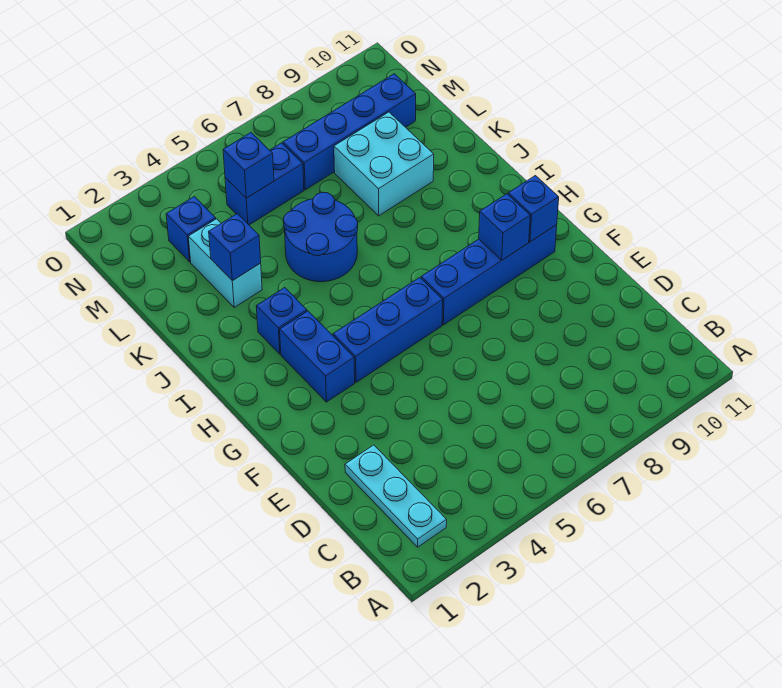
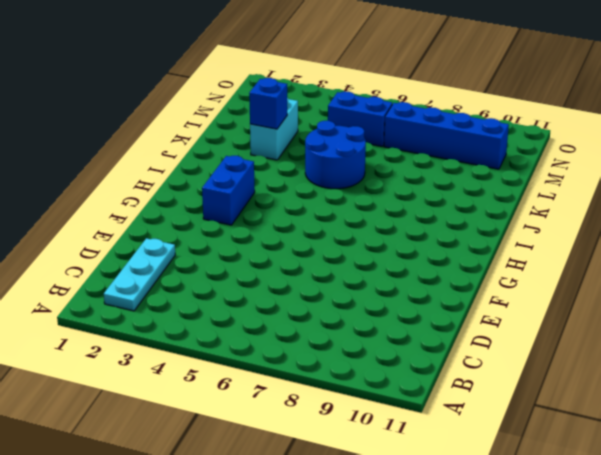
none -> blue 1x3 brick [333,277,443,382]
none -> blue 1x4 brick [421,225,557,325]
none -> blue 1x1 brick [256,288,307,354]

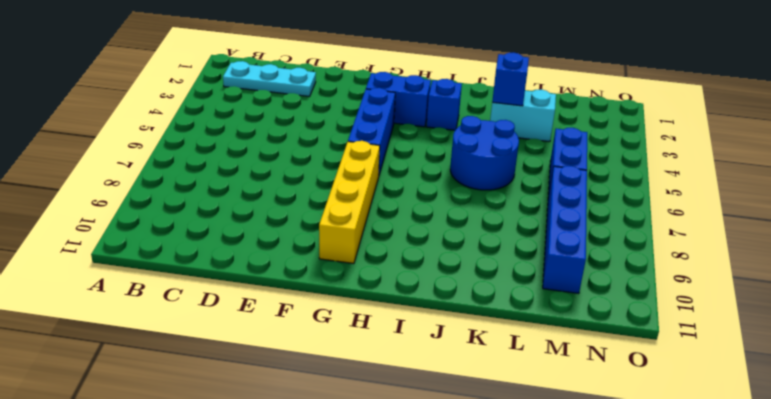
yellow 1x4 brick [319,141,380,264] -> blue 1x4 brick [421,225,557,325]
none -> cyan 2x2 brick [334,112,434,216]
none -> blue 1x1 brick [166,196,216,262]
none -> blue 1x1 brick [479,194,530,260]

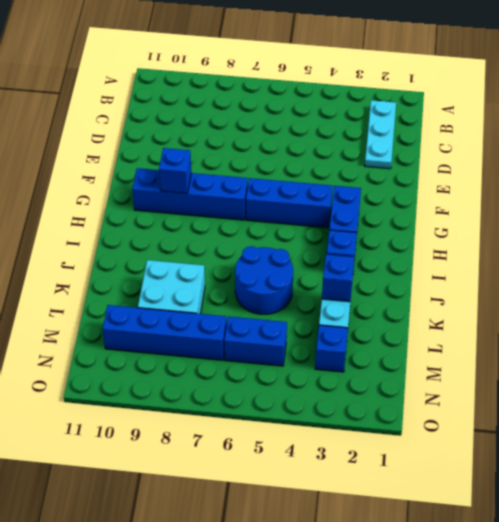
none -> blue 1x1 brick [508,176,559,242]
none -> blue 1x1 brick [223,133,274,198]

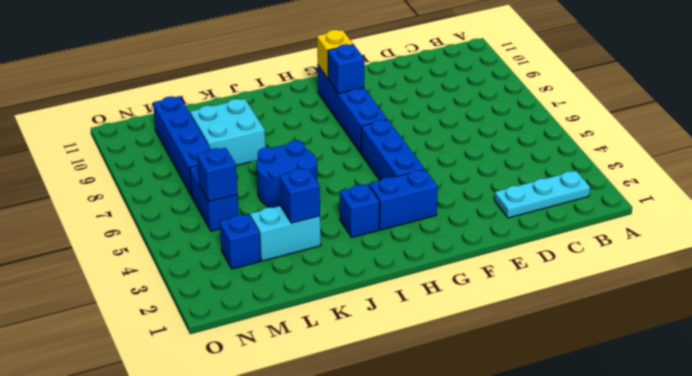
yellow 1x1 brick [317,30,353,78] -> blue 1x1 brick [508,176,559,242]

